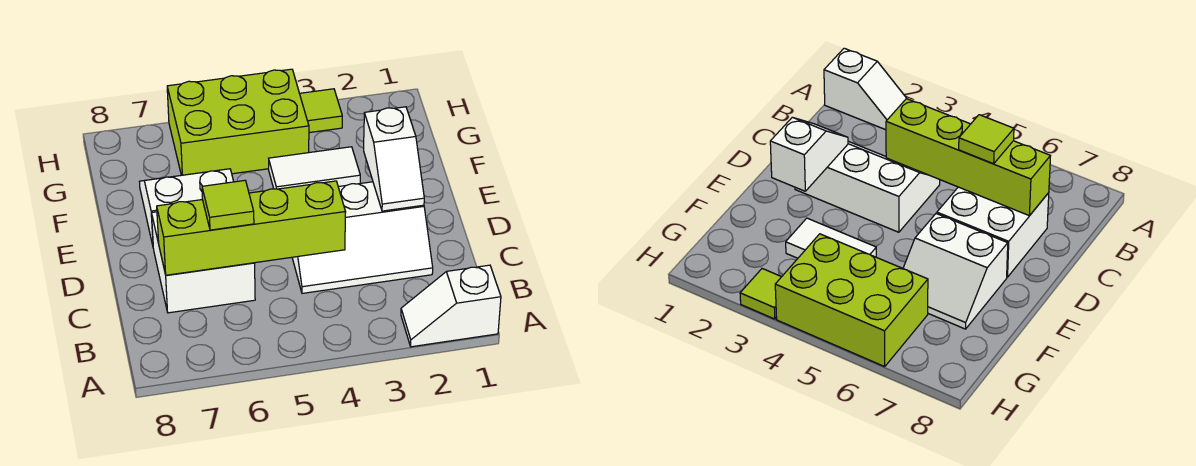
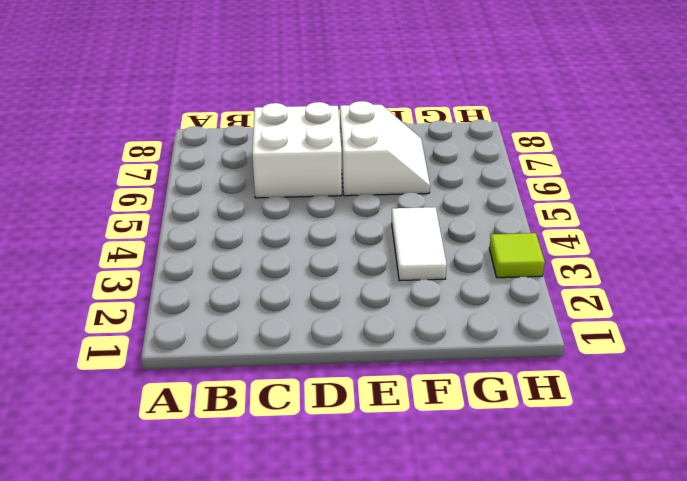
none -> white 1x2 slope [401,265,501,347]
none -> white 2x3 slope [292,182,433,293]

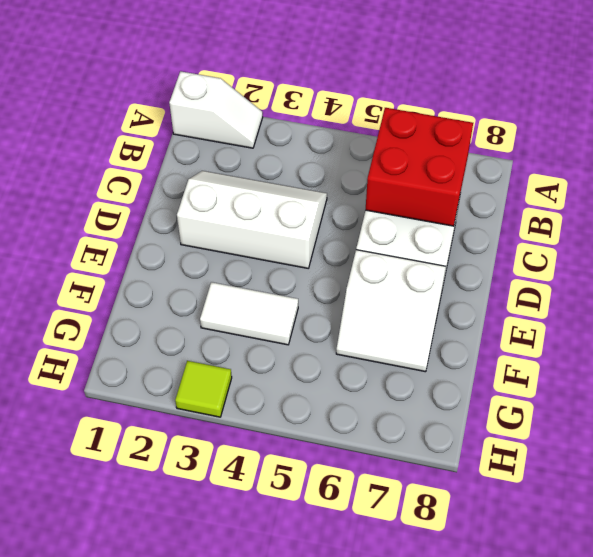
red 2x2 brick [366,108,473,226] -> lime 1x4 brick [157,181,346,275]
none -> lime 2x3 brick [167,69,309,175]
none -> white 1x2 slope [364,107,424,211]

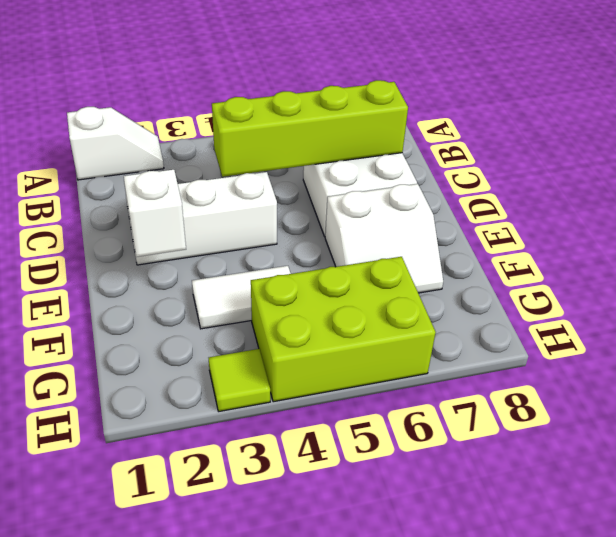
none -> lime 1x1 tile [202,180,254,230]

